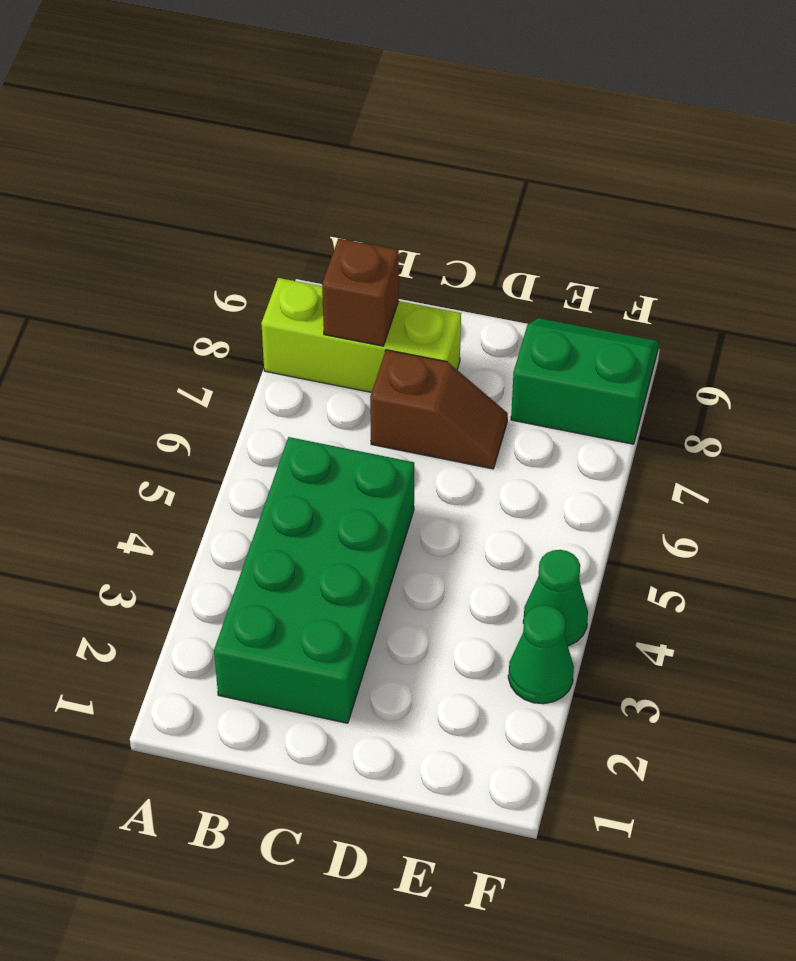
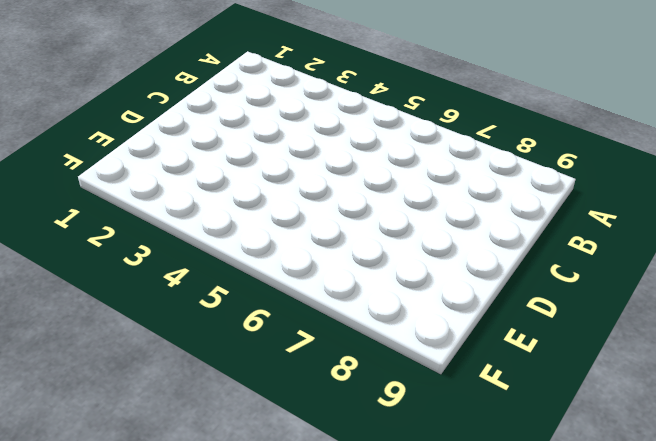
none -> lime 1x3 brick [261,278,461,392]
none -> green 2x4 brick [214,437,414,723]

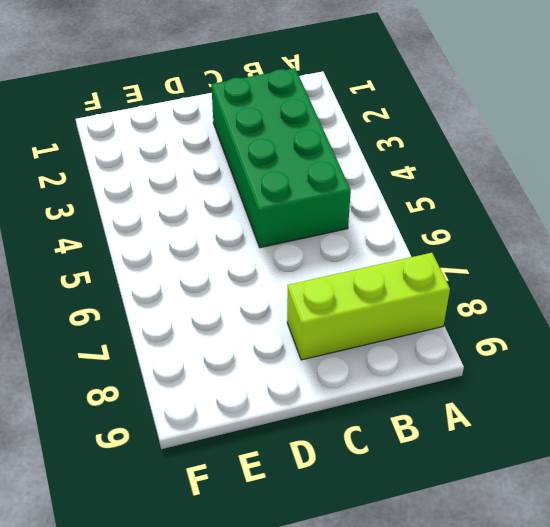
none -> brown 1x2 slope [370,350,508,469]
none -> green 2x2 slope [511,318,659,444]

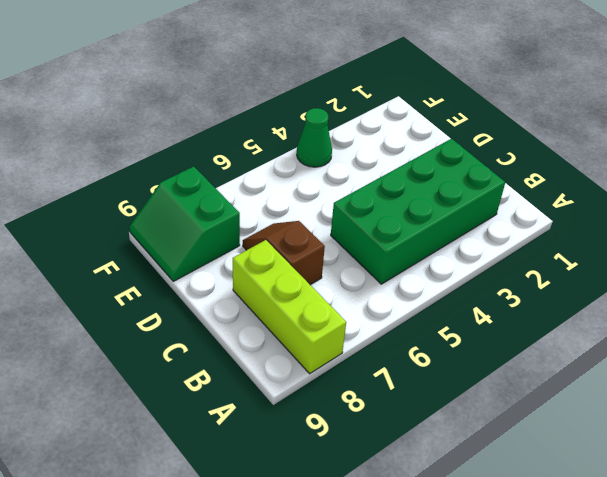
none -> green 1x1 cone [508,605,574,704]
none -> brown 1x1 brick [322,239,399,346]

